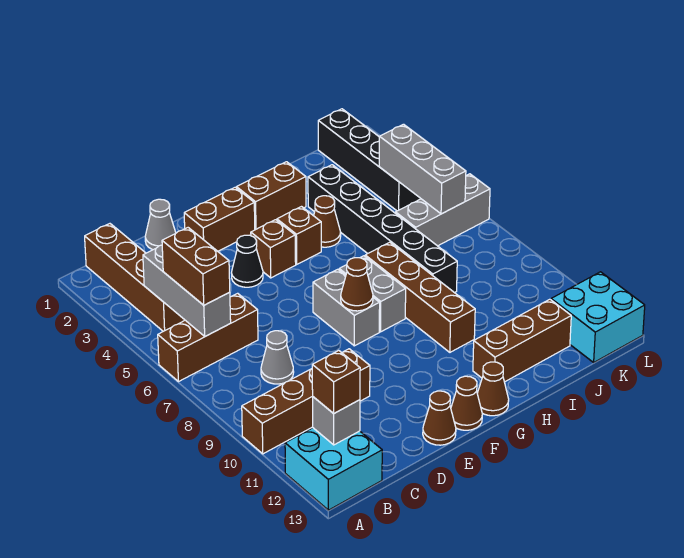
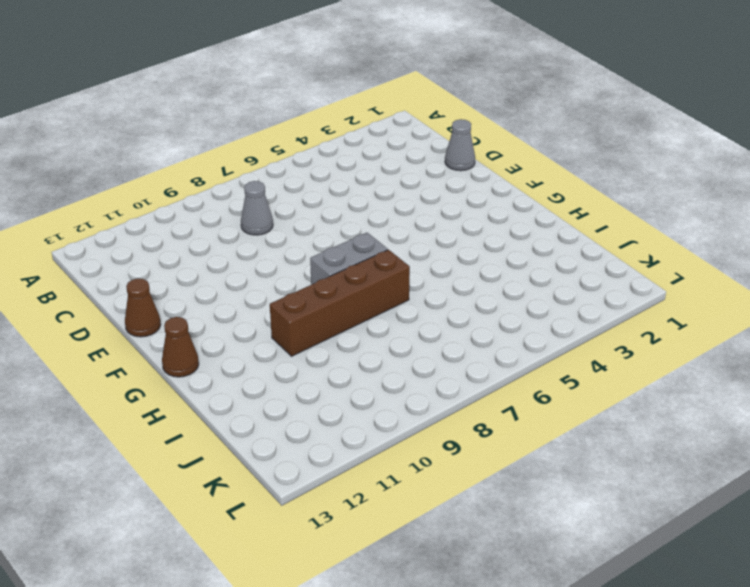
none -> brown 1x3 brick [158,293,258,382]
none -> brown 1x4 brick [242,349,370,454]
none -> cyan 2x2 brick [285,428,382,510]

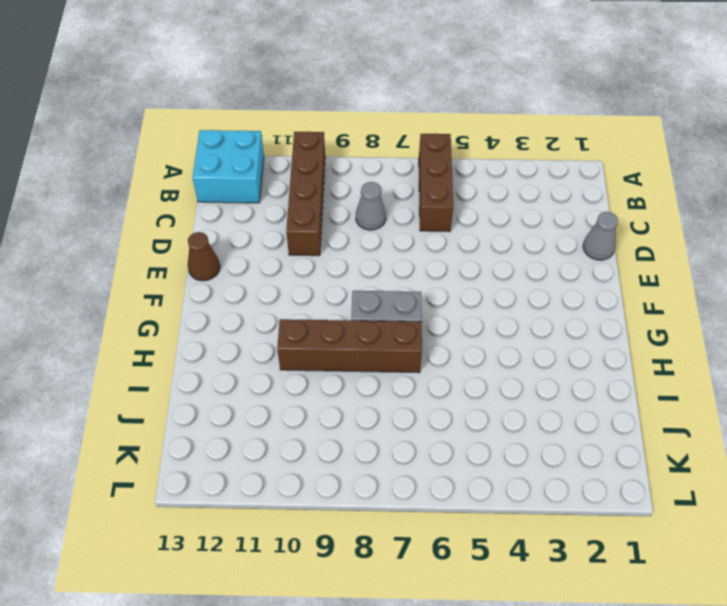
none -> brown 1x4 brick [85,224,185,331]
none -> brown 1x2 brick [184,187,255,251]
none -> black 1x1 cone [232,235,263,287]

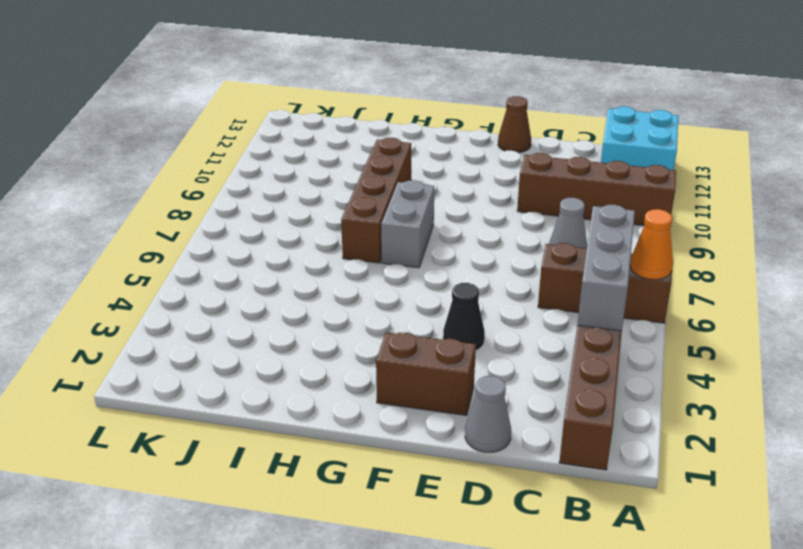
orange 1x1 cone [630,209,673,280] -> none
none -> brown 1x1 brick [251,220,296,278]
none -> grey 1x2 brick [313,269,380,346]
none -> brown 1x1 cone [451,376,482,430]

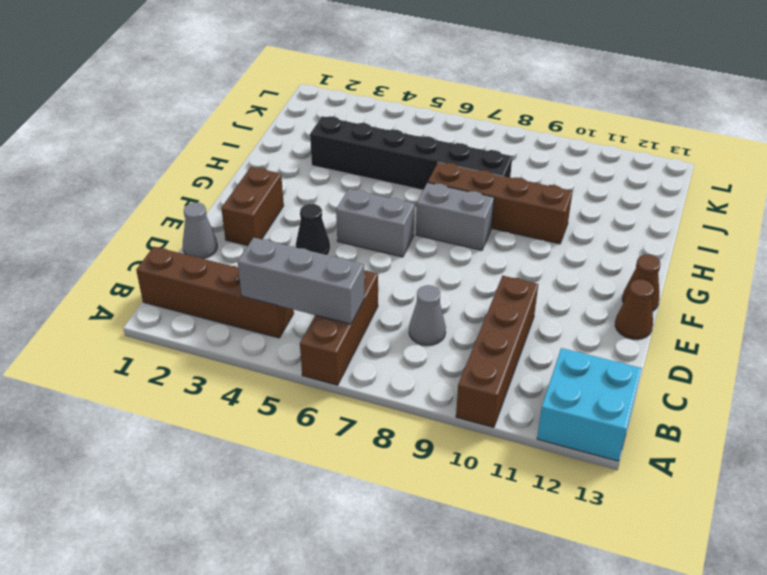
grey 1x2 brick [336,189,414,257] -> grey 1x2 brick moved to [313,269,380,346]
none -> brown 1x1 brick [251,220,296,278]
none -> brown 1x2 brick [236,162,306,230]
none -> brown 1x1 brick [277,207,321,264]

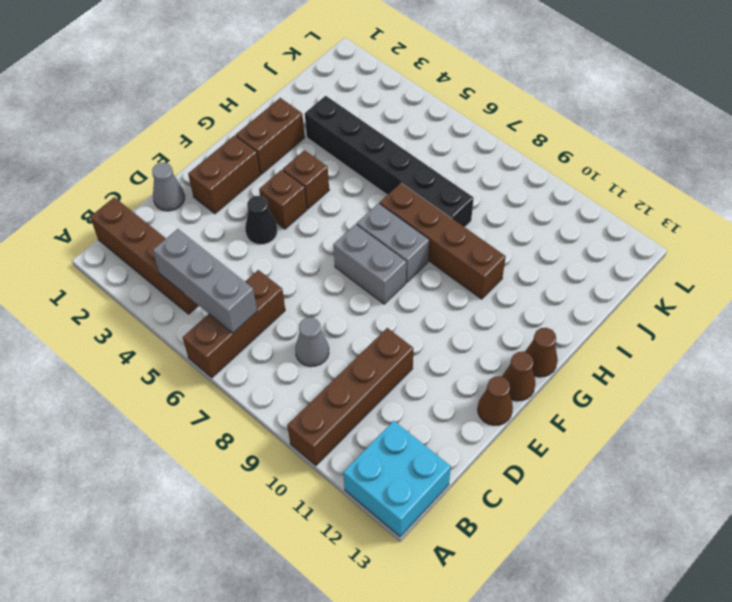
none -> brown 1x1 cone [314,196,341,247]
none -> brown 1x3 brick [473,299,571,382]
none -> grey 1x3 brick [396,174,490,246]

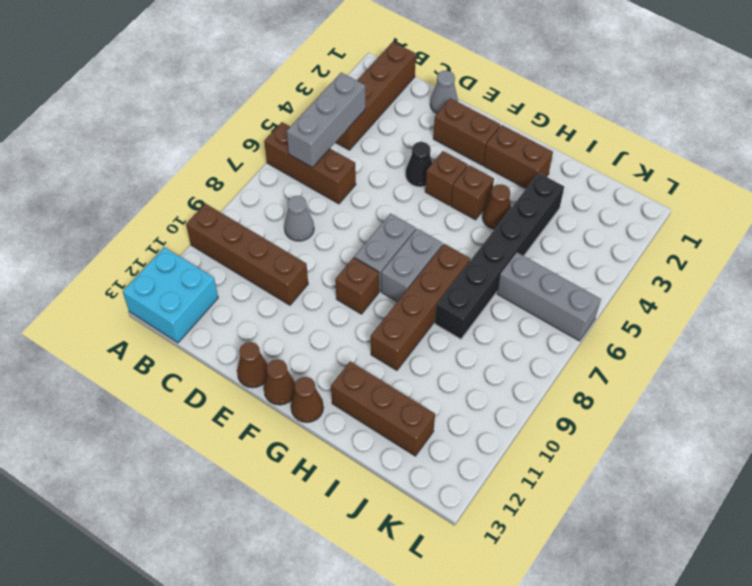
brown 1x1 brick [335,257,379,314] -> brown 1x1 brick moved to [312,350,360,413]
none -> black 1x4 brick [318,109,421,211]
none -> cyan 2x2 brick [551,272,645,362]
none -> grey 1x1 brick [313,397,360,445]

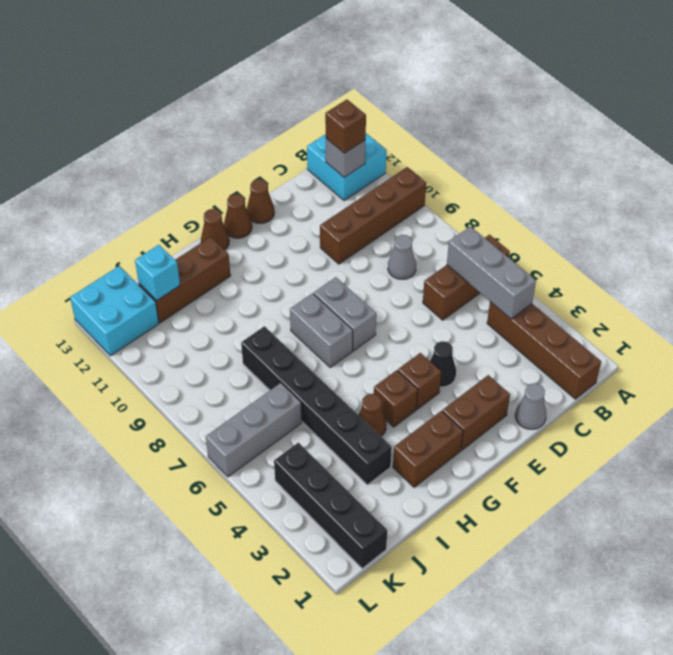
cyan 1x1 brick [135,245,180,300] -> none
none -> brown 1x4 brick [365,242,475,352]
none -> brown 1x1 cone [341,258,373,311]
none -> grey 1x3 brick [379,124,466,214]

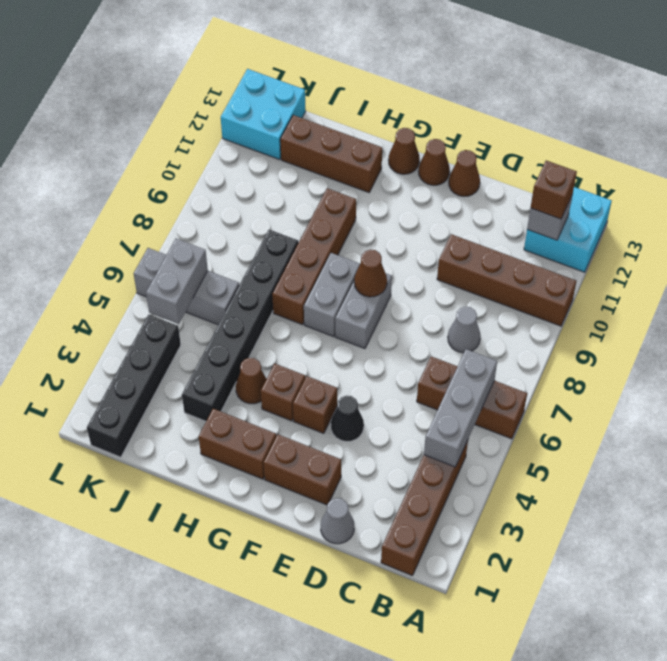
grey 1x2 brick [146,239,208,324] -> grey 1x3 brick [379,124,466,214]
none -> brown 1x2 brick [162,228,230,305]

